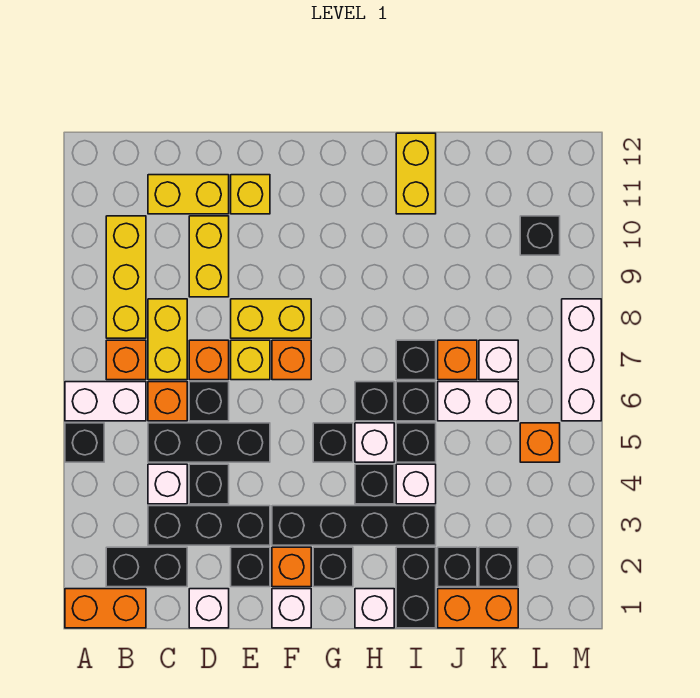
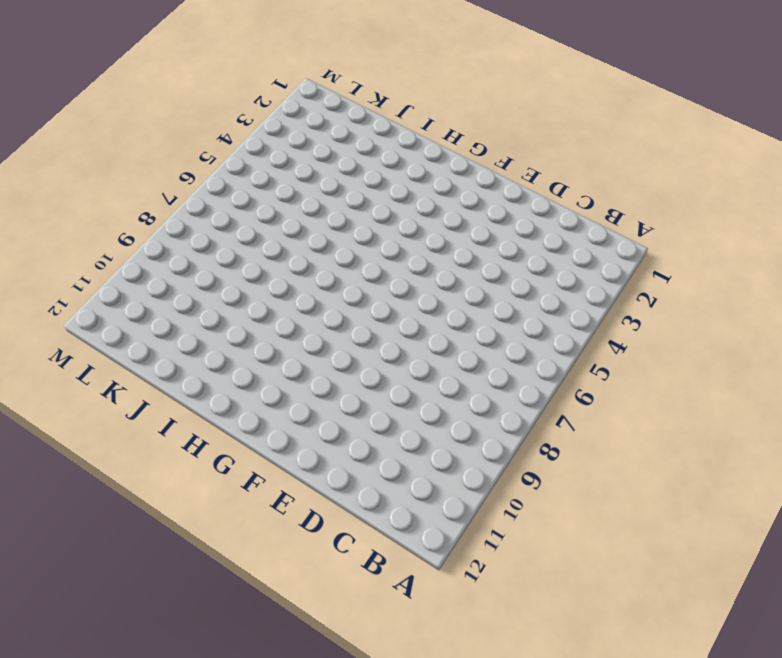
none -> orange 1x2 brick [65,589,146,628]
none -> black 1x1 brick [65,423,104,462]
none -> white 1x2 brick [65,382,146,421]
none -> black 1x2 brick [106,547,187,587]

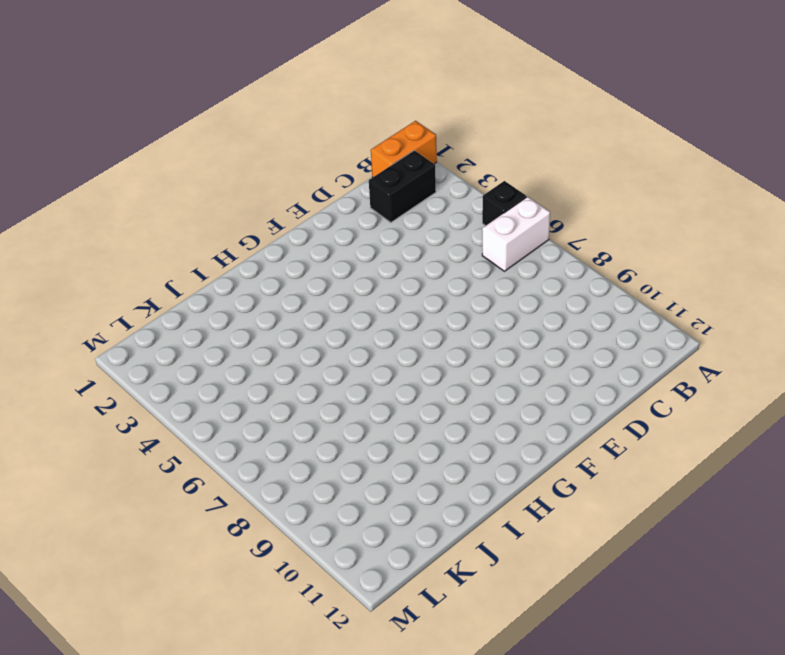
none -> orange 1x1 brick [106,340,146,380]
none -> yellow 1x3 brick [106,216,146,338]
none -> black 1x3 brick [148,506,270,545]
none -> white 1x1 brick [148,464,187,504]

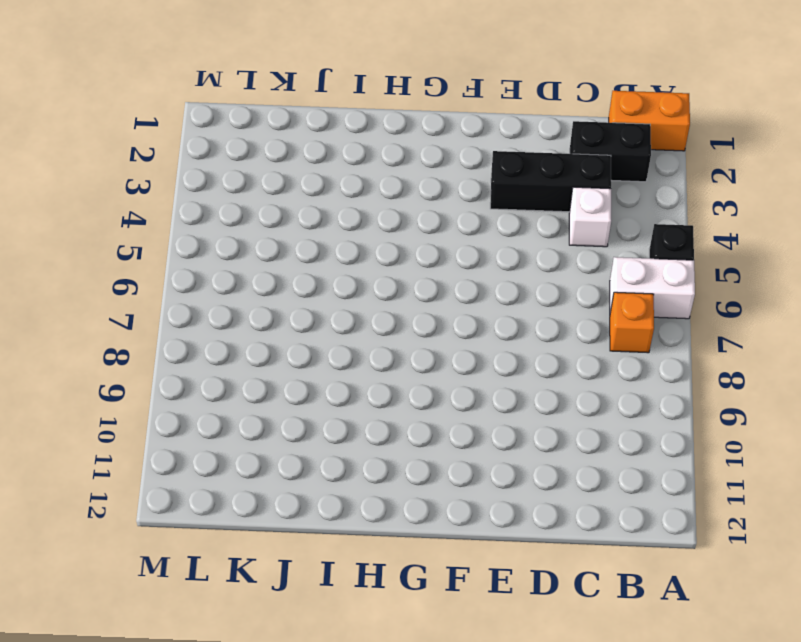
none -> yellow 1x3 brick [106,216,146,338]
none -> black 1x3 brick [148,423,270,462]
none -> orange 1x1 brick [148,382,187,421]
none -> yellow 1x2 brick [148,299,187,380]

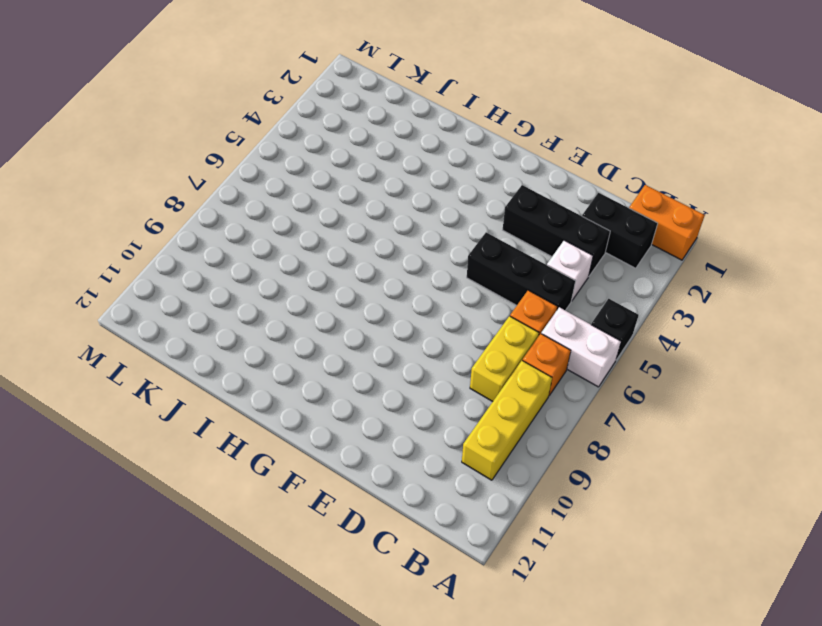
none -> yellow 1x2 brick [148,175,229,214]
none -> white 1x1 brick [189,589,229,628]
none -> black 1x1 brick [189,464,229,504]
none -> black 1x1 brick [189,382,229,421]

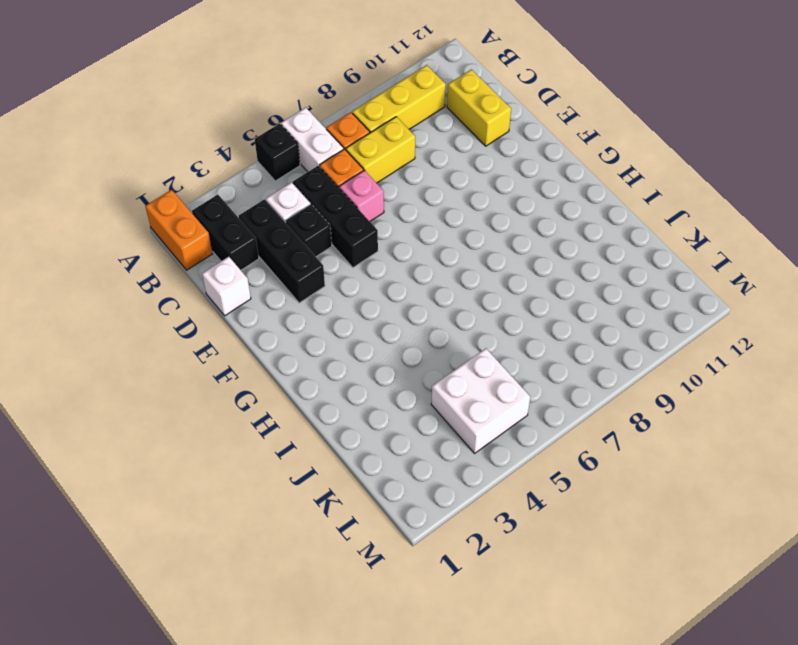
pink 1x1 brick [339,170,384,221] -> black 1x1 brick [189,382,229,421]
white 2x2 brick [431,348,530,453] -> orange 1x1 brick [520,423,560,462]
none -> orange 1x1 brick [189,340,229,380]
none -> yellow 1x2 brick [189,216,229,297]
none -> black 1x1 brick [231,547,270,587]
none -> yellow 1x1 brick [231,340,270,380]

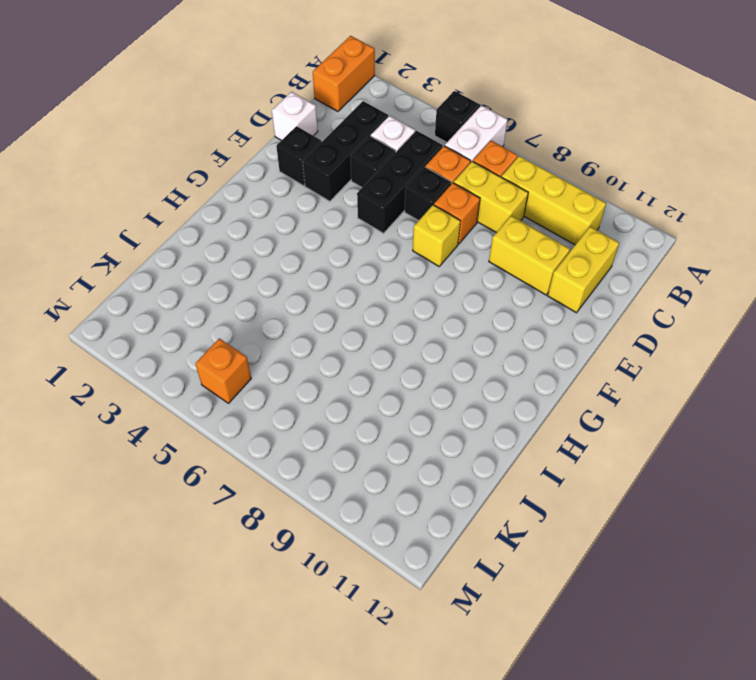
none -> black 1x2 brick [106,547,187,587]
none -> yellow 1x2 brick [231,299,311,338]
none -> yellow 1x1 brick [231,175,270,214]
none -> white 1x1 brick [272,589,311,628]

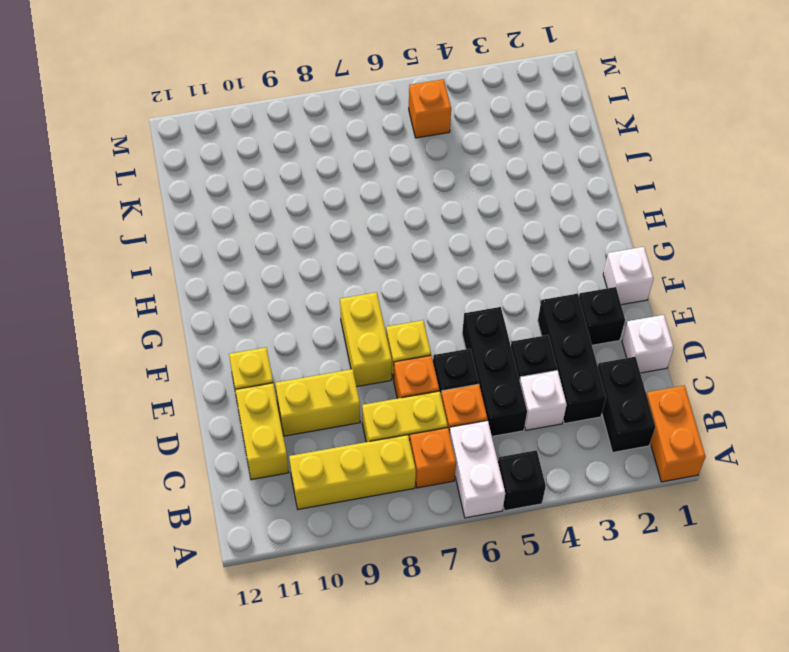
none -> orange 1x1 brick [272,547,311,587]
none -> black 1x4 brick [272,506,436,545]
none -> orange 1x1 brick [272,340,311,380]
none -> black 1x1 brick [313,547,353,587]

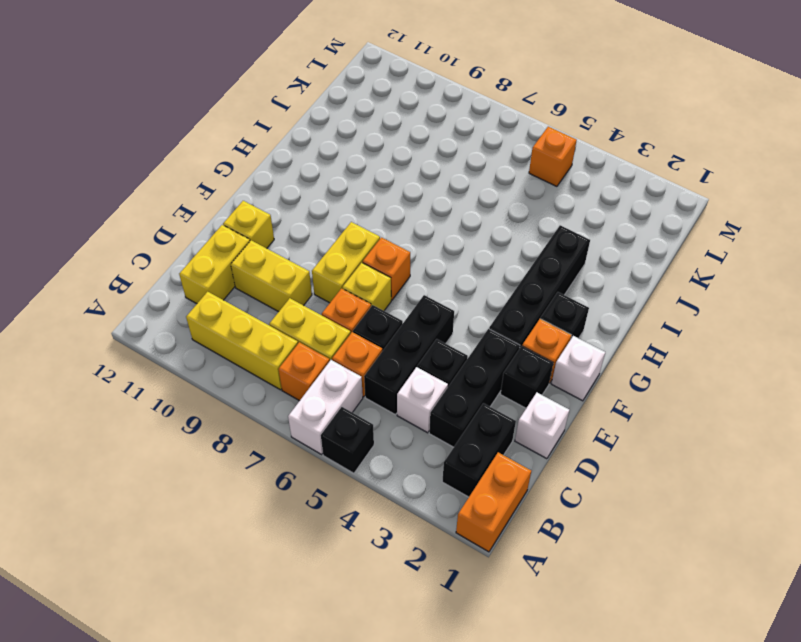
none -> black 1x1 brick [313,423,353,462]
none -> white 1x1 brick [355,589,394,628]
none -> black 1x1 brick [355,464,394,504]
none -> white 1x1 brick [355,423,394,462]

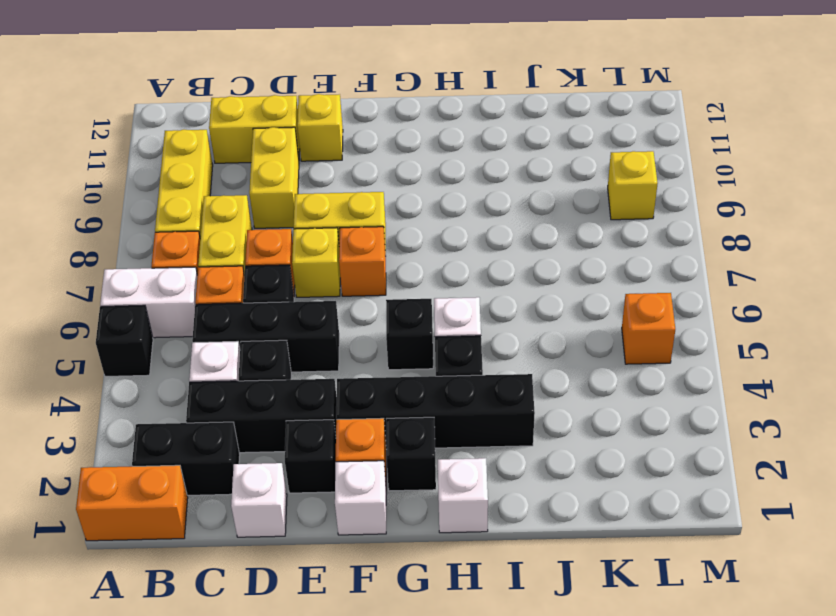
yellow 1x1 brick [608,151,658,220] -> none
none -> black 1x1 brick [355,382,394,421]
none -> black 1x2 brick [396,547,436,628]
none -> white 1x1 brick [396,464,436,504]
none -> black 1x1 brick [396,423,436,462]

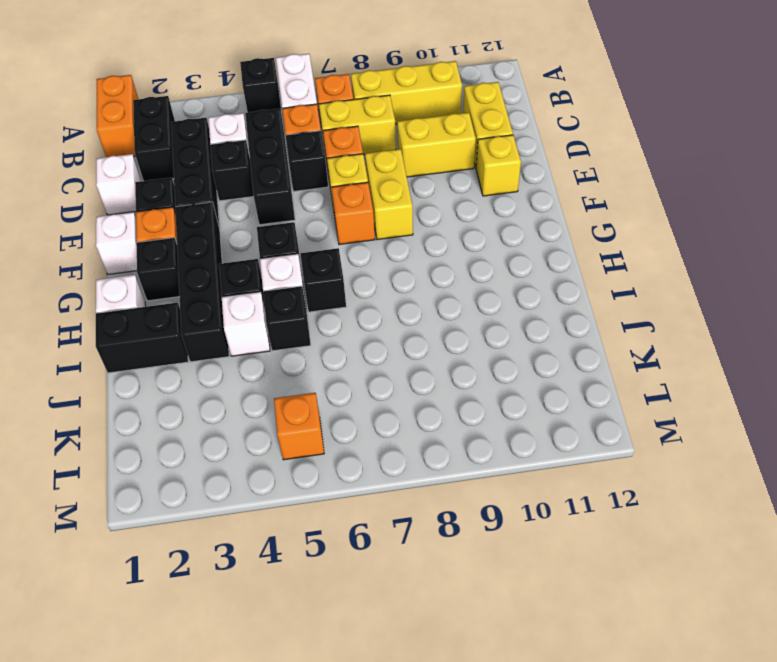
none -> black 1x1 brick [396,382,436,421]
none -> black 1x1 brick [396,340,436,380]
none -> yellow 1x2 brick [396,133,436,214]
none -> orange 1x2 brick [438,589,518,628]

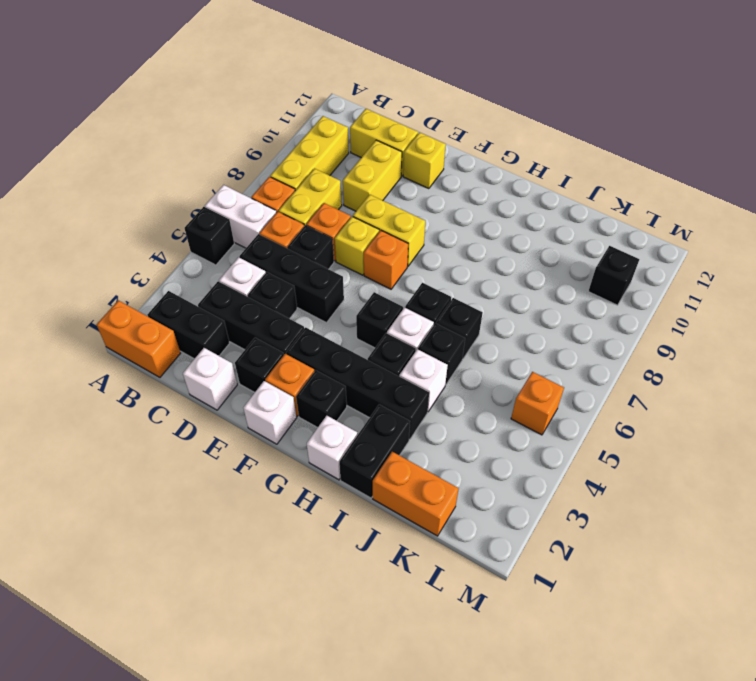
none -> black 1x1 brick [396,340,436,380]
none -> yellow 1x2 brick [396,133,436,214]
none -> black 1x1 brick [438,547,477,587]
none -> white 1x2 brick [438,382,518,421]

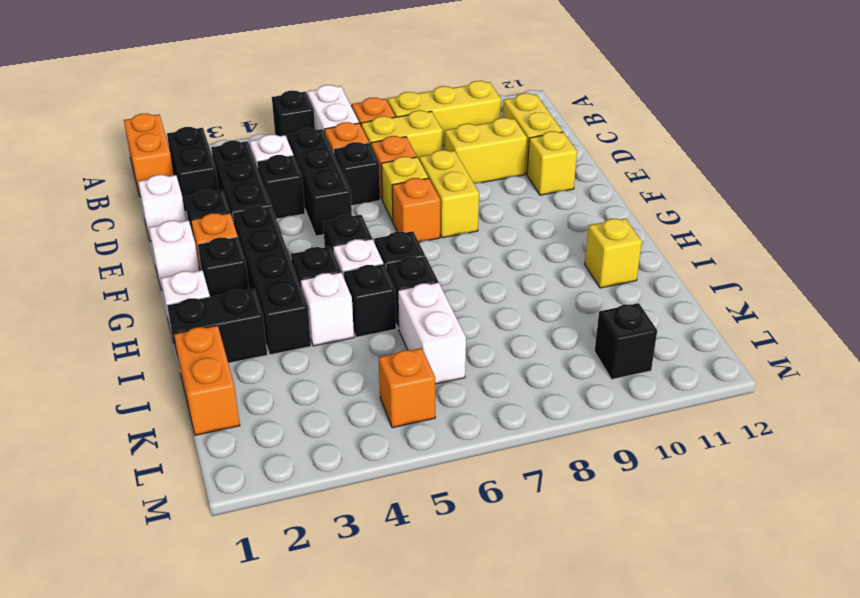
yellow 1x1 brick [585,218,642,288] -> yellow 1x2 brick [396,133,436,214]
none -> black 1x1 brick [396,340,436,380]
none -> black 1x1 brick [438,547,477,587]
none -> orange 1x1 brick [438,340,477,380]
none -> black 1x1 brick [479,547,518,587]

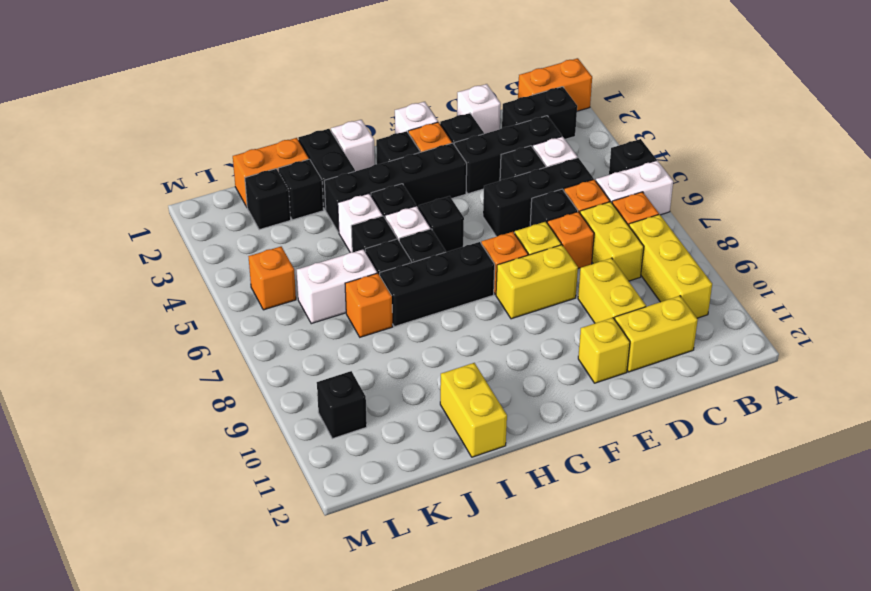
black 1x3 brick [380,242,495,327] -> black 1x1 brick [396,340,436,380]
none -> white 1x1 brick [479,340,518,380]
none -> white 1x3 brick [562,299,601,421]

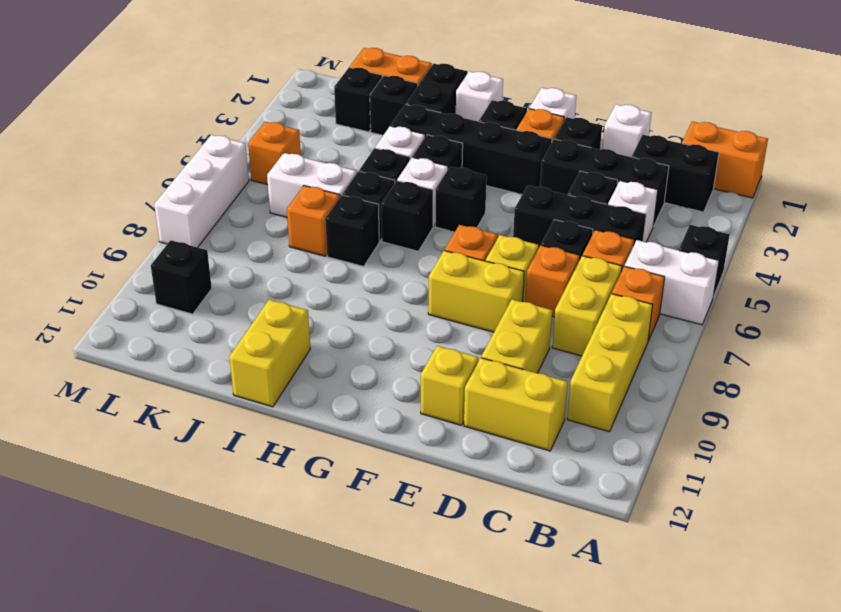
none -> white 1x1 brick [479,340,518,380]

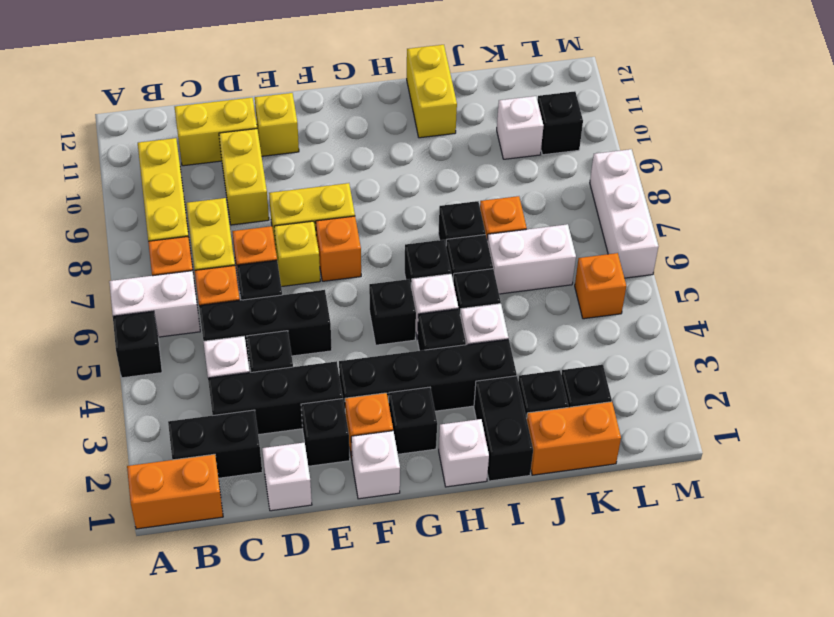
white 1x1 brick [497,96,543,159] -> white 1x1 brick moved to [479,340,518,380]

